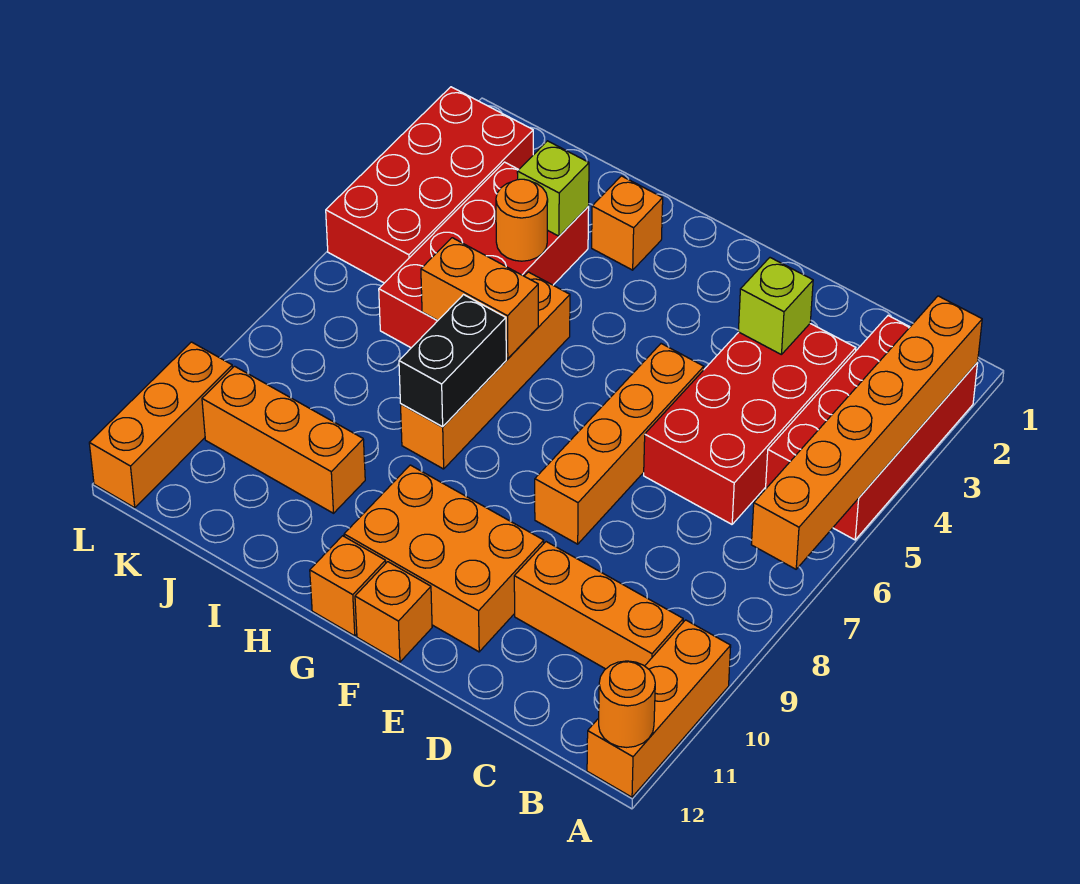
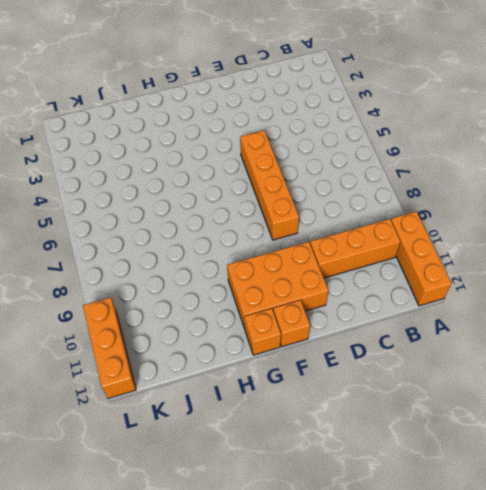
none -> red 2x4 brick [766,316,978,540]
none -> red 2x4 brick [644,324,856,524]
none -> orange 1x1 brick [592,176,663,270]

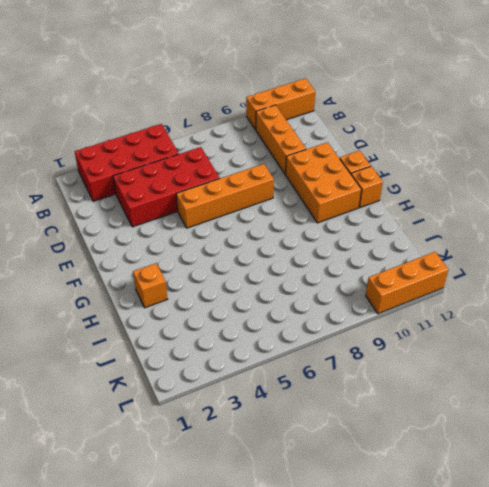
none -> orange 1x4 brick [401,272,570,469]
none -> red 2x4 brick [379,162,589,348]
none -> orange 1x3 brick [202,366,365,513]

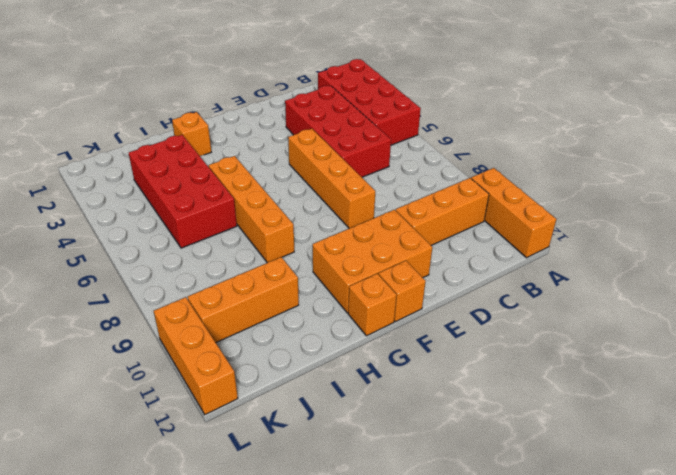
none -> red 2x4 brick [326,87,533,283]
none -> orange 1x6 brick [751,296,982,569]
none -> orange 1x1 round brick [599,661,655,747]

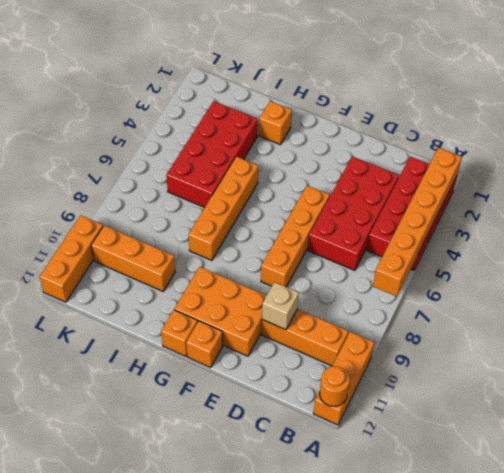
tan 1x1 brick [262,282,299,330] -> none
none -> red 2x4 brick [326,87,533,283]
none -> lime 1x1 brick [738,258,813,355]
none -> orange 1x2 brick [421,238,538,359]

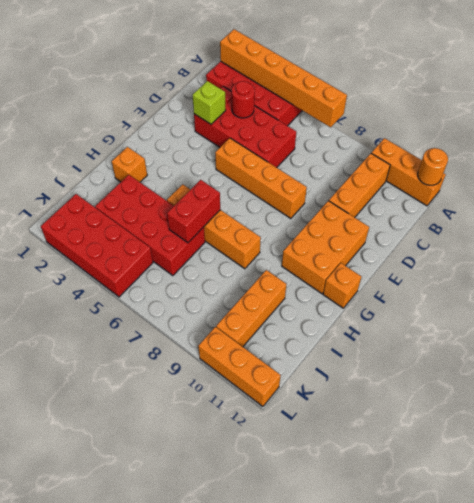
red 1x1 round brick [232,81,255,118] -> none
red 1x2 brick [167,180,220,243] -> orange 1x2 brick [421,238,538,359]
none -> orange 1x1 brick [355,562,432,662]
none -> black 1x2 brick [399,295,506,427]
none -> lime 1x1 brick [517,141,589,236]

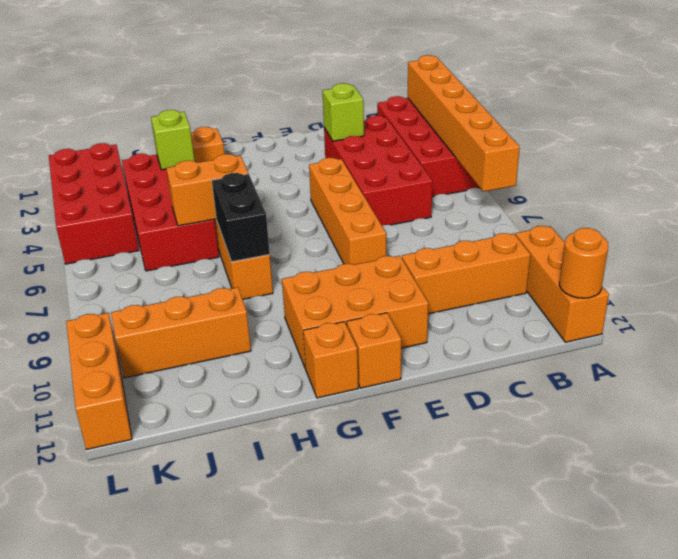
none -> orange 1x1 round brick [496,179,548,261]

